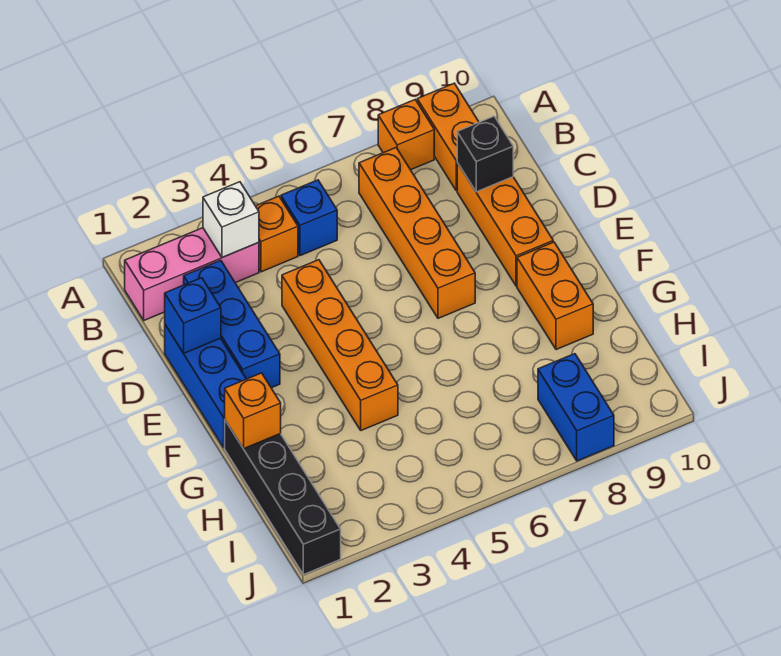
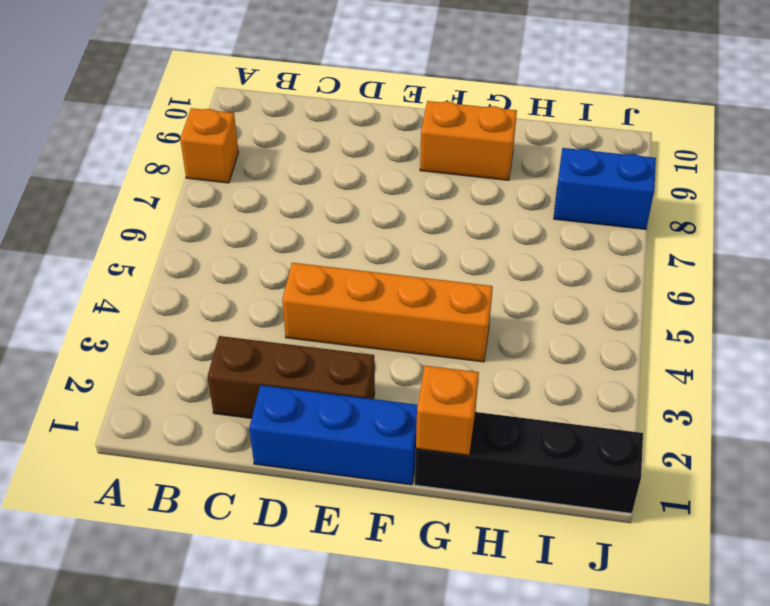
brown 1x3 brick [208,336,375,418] -> blue 1x3 brick [184,260,280,388]
none -> orange 1x2 brick [417,83,479,191]
none -> pink 1x3 brick [125,228,259,320]
none -> orange 1x1 brick [256,196,298,272]

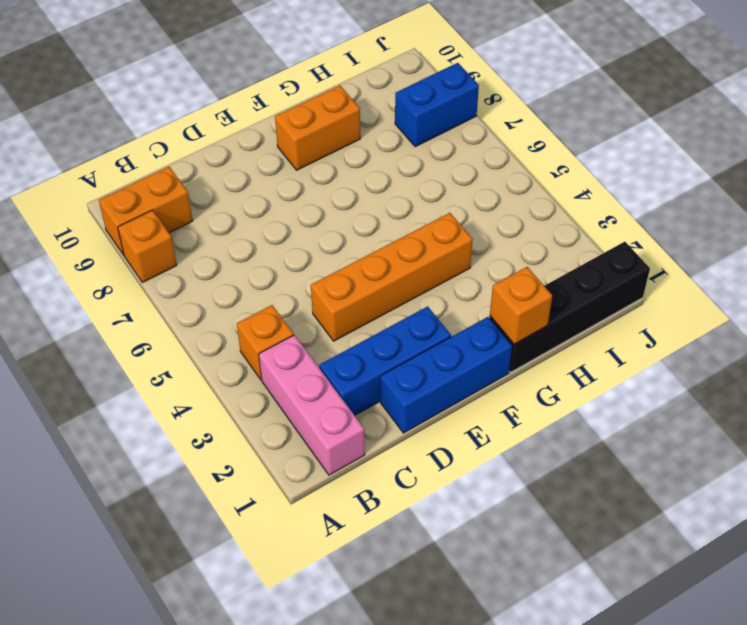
none -> blue 1x1 brick [281,180,337,256]
none -> orange 1x4 brick [359,148,475,318]
none -> orange 1x3 brick [457,163,553,286]

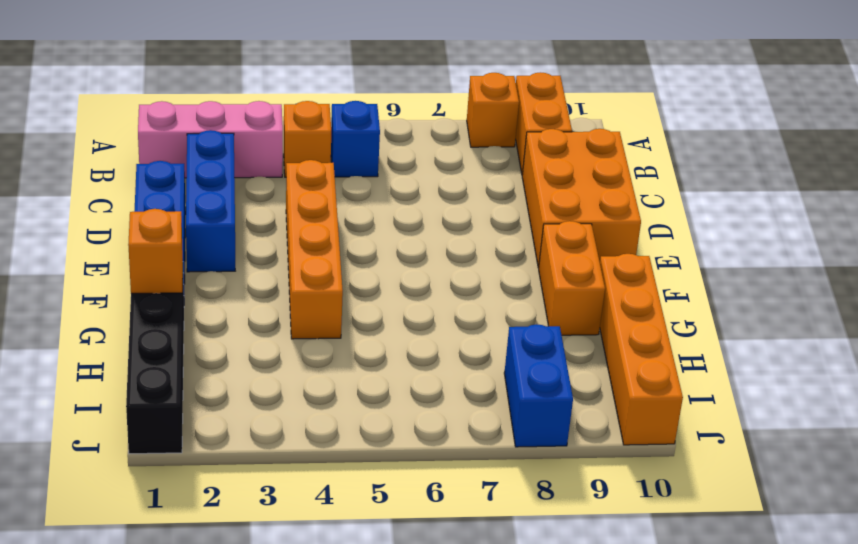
orange 2x3 brick [522,129,641,268] -> orange 1x3 brick [457,163,553,286]
orange 1x4 brick [600,254,683,445] -> orange 1x4 brick moved to [359,148,475,318]
none -> white 1x1 brick [203,182,259,258]
none -> black 1x1 brick [457,116,513,192]
none -> blue 1x1 brick [165,278,221,353]

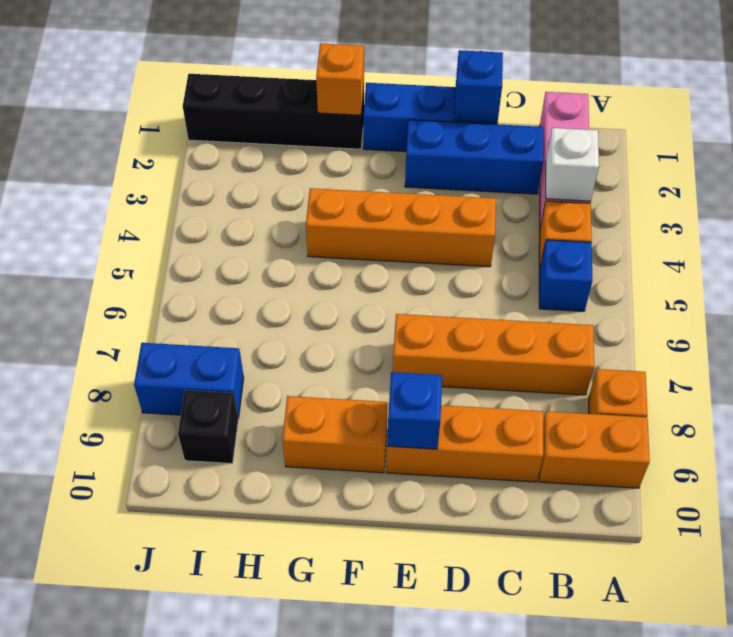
blue 1x1 brick [387,372,442,449] -> none
black 1x1 brick [178,390,238,464] -> black 1x1 brick moved to [457,116,513,192]

